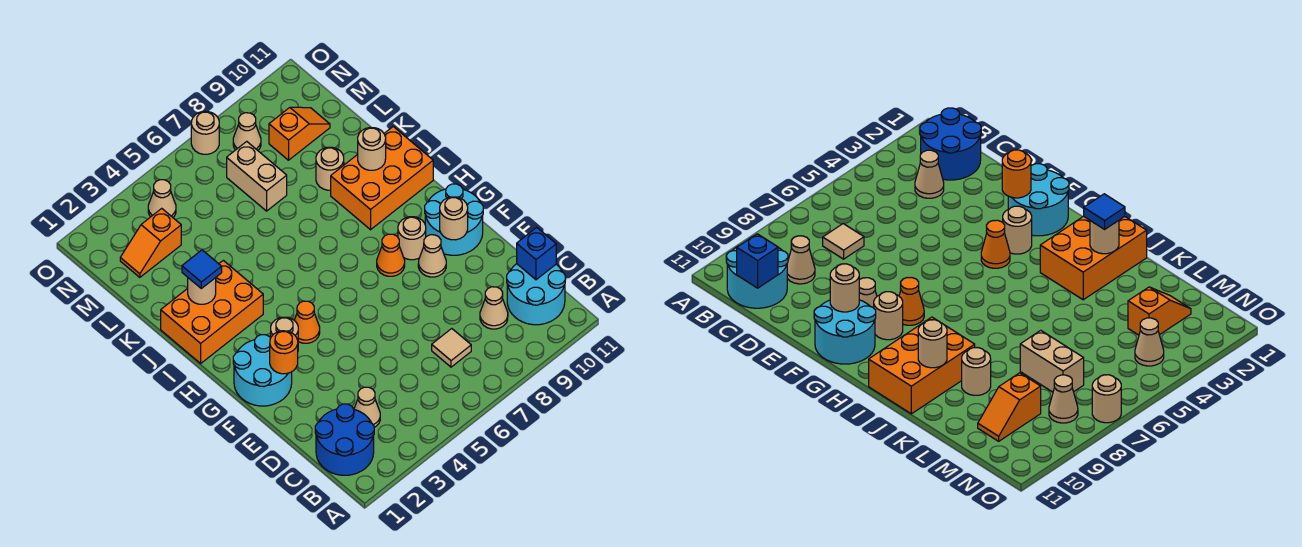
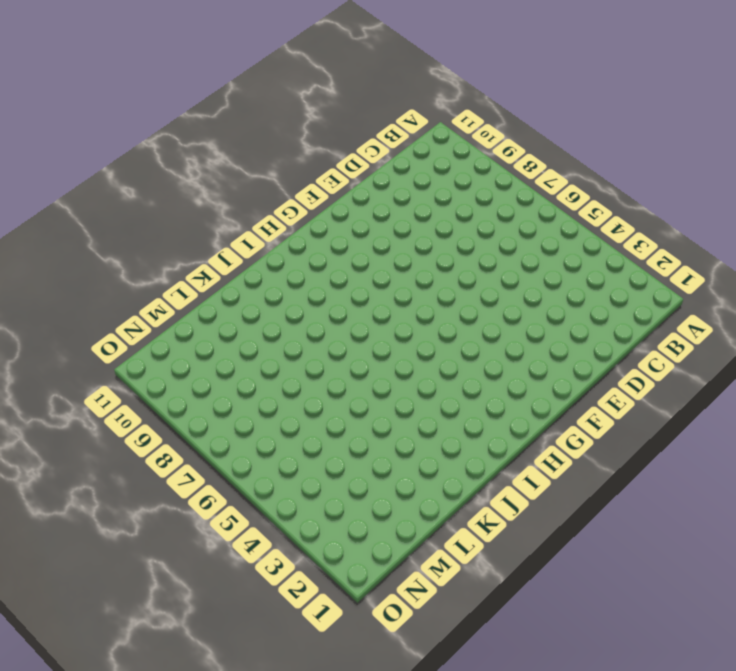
none -> blue 2x2 round brick [315,404,374,475]
none -> cyan 2x2 round brick [507,264,566,325]
none -> tan 1x1 cone [354,387,380,427]

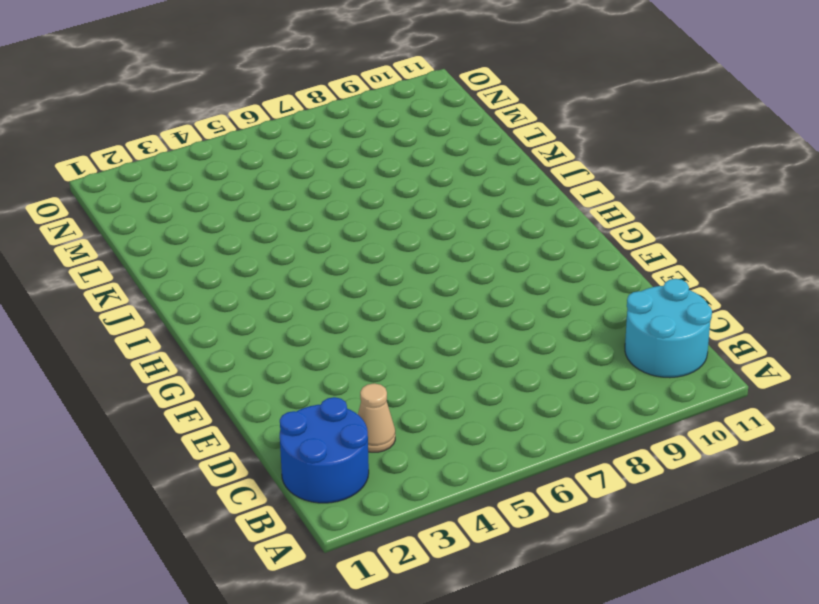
none -> tan 1x1 tile [432,329,471,367]
none -> tan 1x1 cone [480,287,508,329]
none -> cyan 2x2 round brick [233,335,292,406]

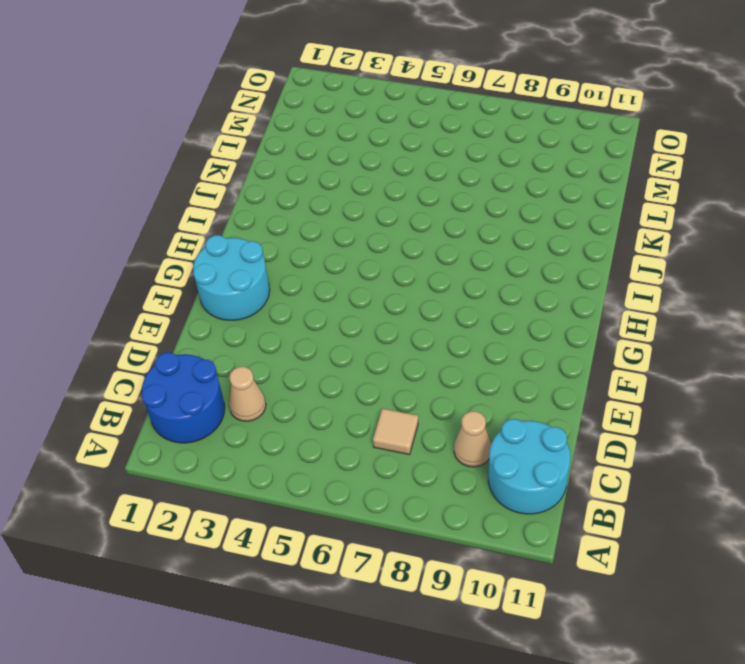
none -> tan 1x1 cone [418,235,446,277]
none -> cyan 2x2 round brick [425,184,483,255]
none -> tan 1x1 round brick [271,317,298,340]

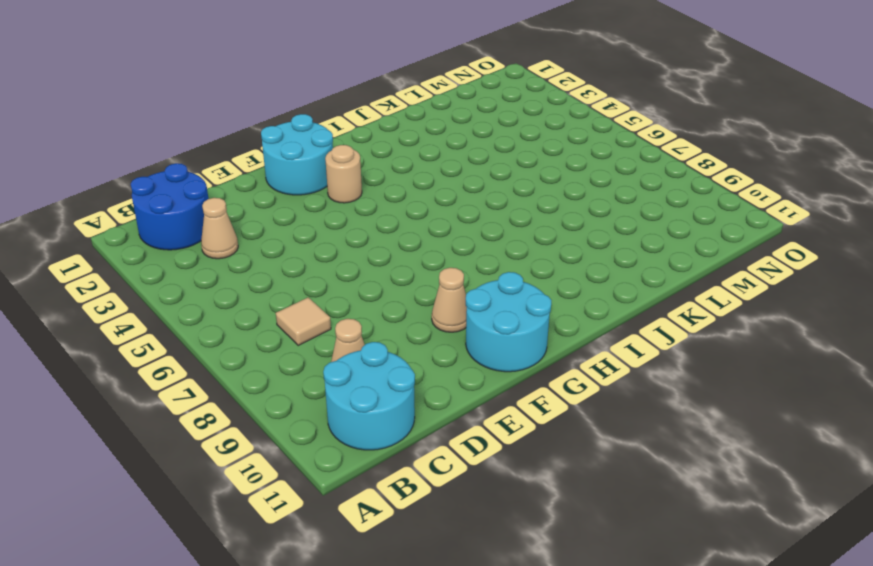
none -> orange 1x1 cone [294,301,320,343]
none -> orange 1x1 cone [377,234,405,276]
none -> tan 1x1 round brick [398,217,426,260]

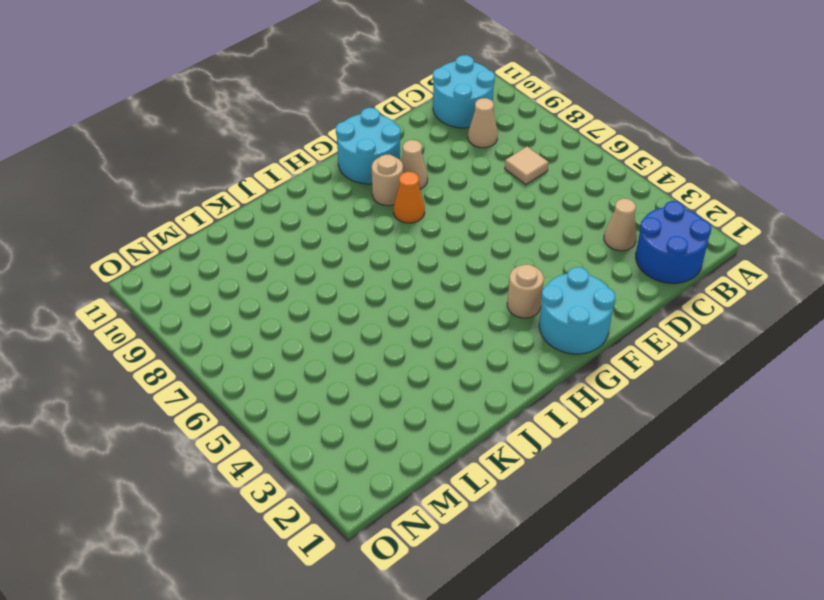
none -> orange 1x1 cone [294,301,320,343]
none -> orange 2x3 brick [161,260,263,363]
none -> orange 2x3 brick [331,127,433,230]

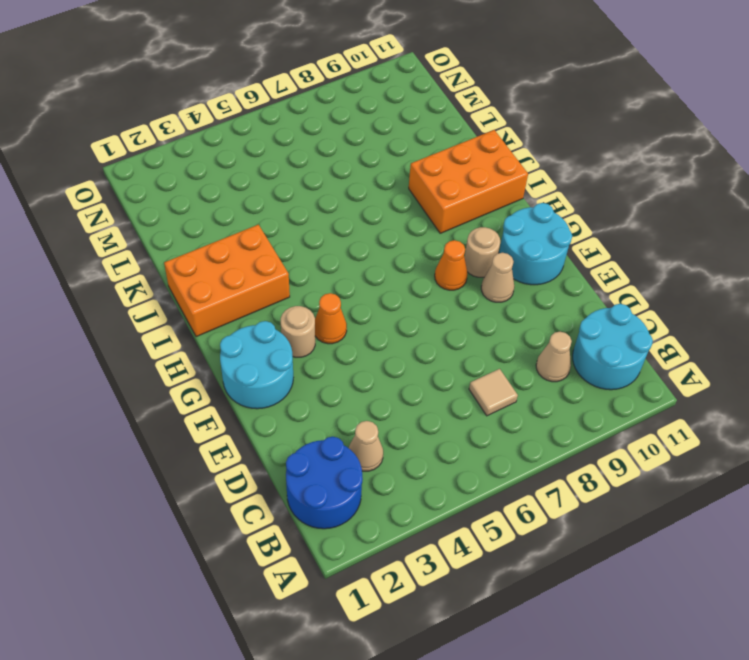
none -> tan 1x1 round brick [316,147,344,190]
none -> tan 1x2 brick [227,141,287,211]
none -> orange 1x2 slope [120,208,181,277]

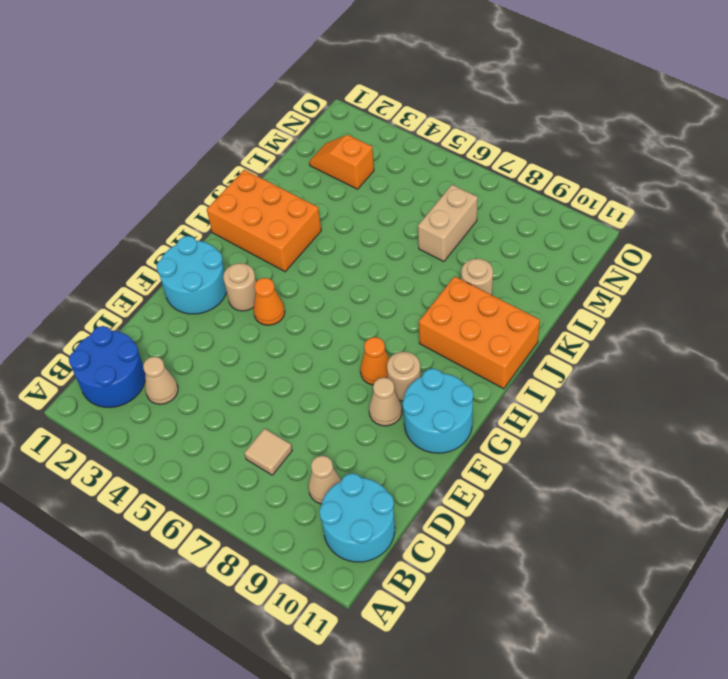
none -> orange 1x2 slope [269,107,330,160]
none -> tan 1x1 cone [148,180,176,217]
none -> tan 1x1 cone [233,113,261,150]

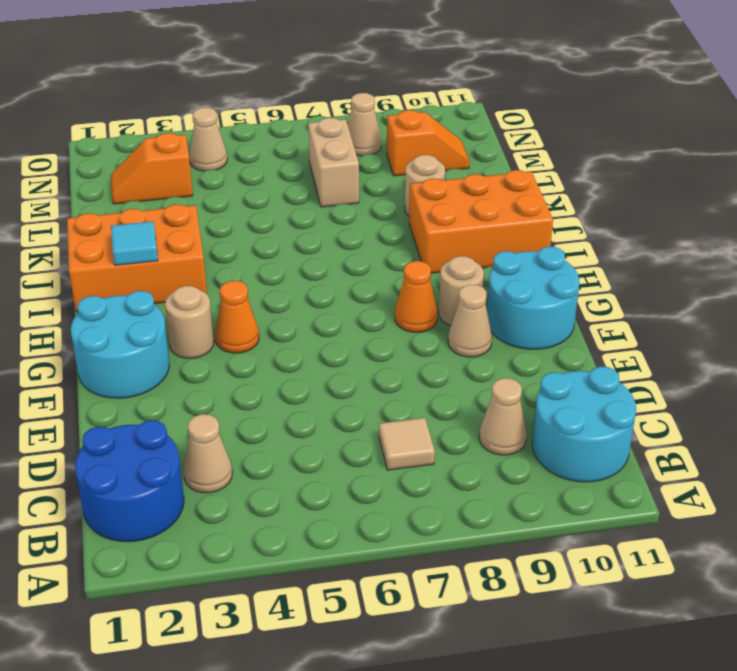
cyan 1x1 tile [111,221,158,265] -> none
none -> tan 1x1 round brick [191,111,219,154]
none -> blue 1x1 brick [517,227,556,280]
none -> orange 1x1 round brick [270,331,298,374]

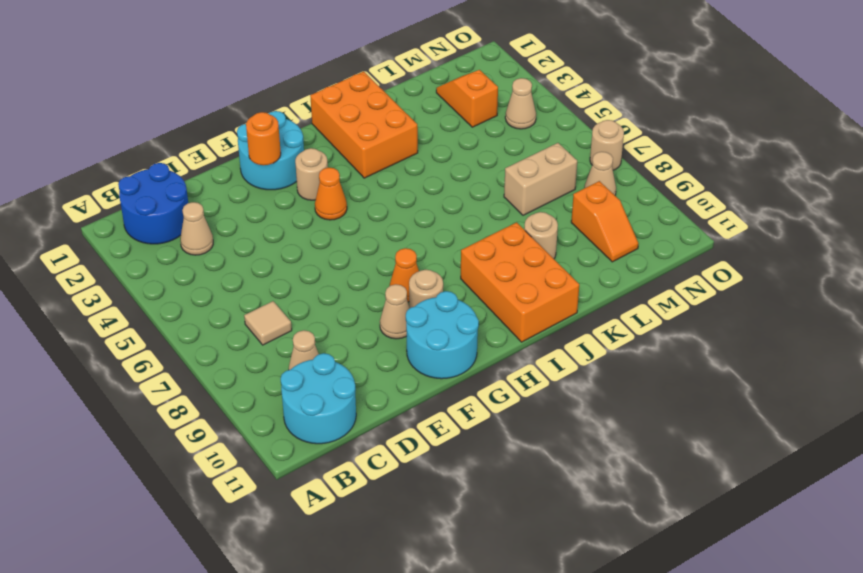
none -> blue 1x1 brick [517,227,556,280]
none -> tan 1x1 round brick [440,197,468,240]
none -> tan 1x1 round brick [188,278,216,304]

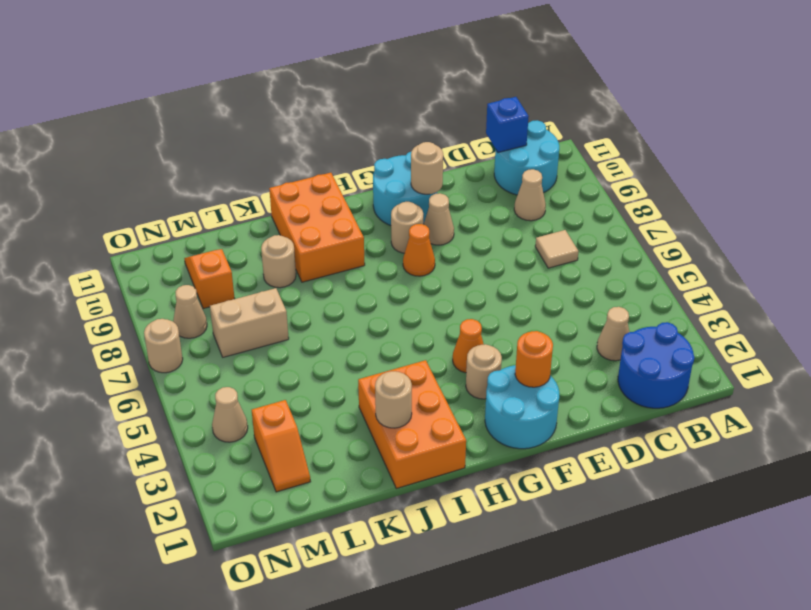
none -> tan 1x1 round brick [358,128,386,170]
none -> blue 1x1 tile [182,250,222,288]

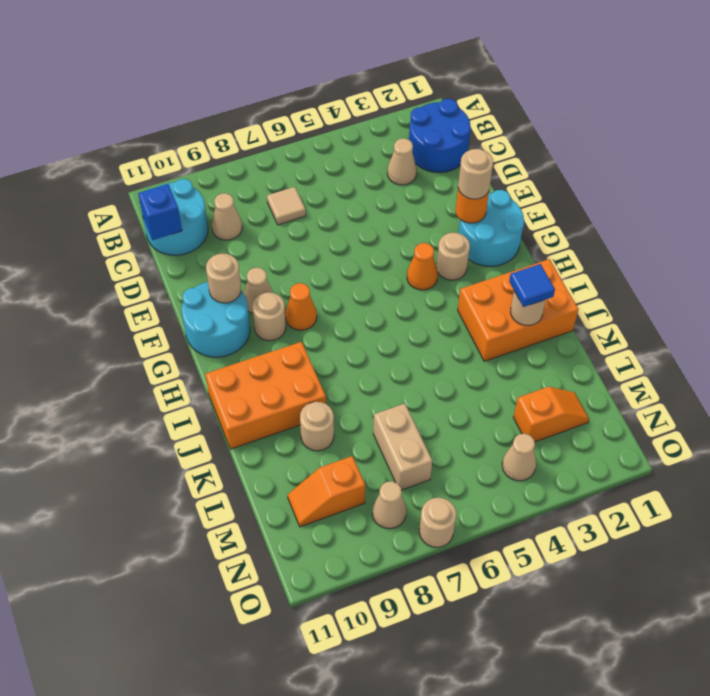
tan 1x1 round brick [458,149,493,199] -> tan 1x1 round brick moved to [358,128,386,170]

